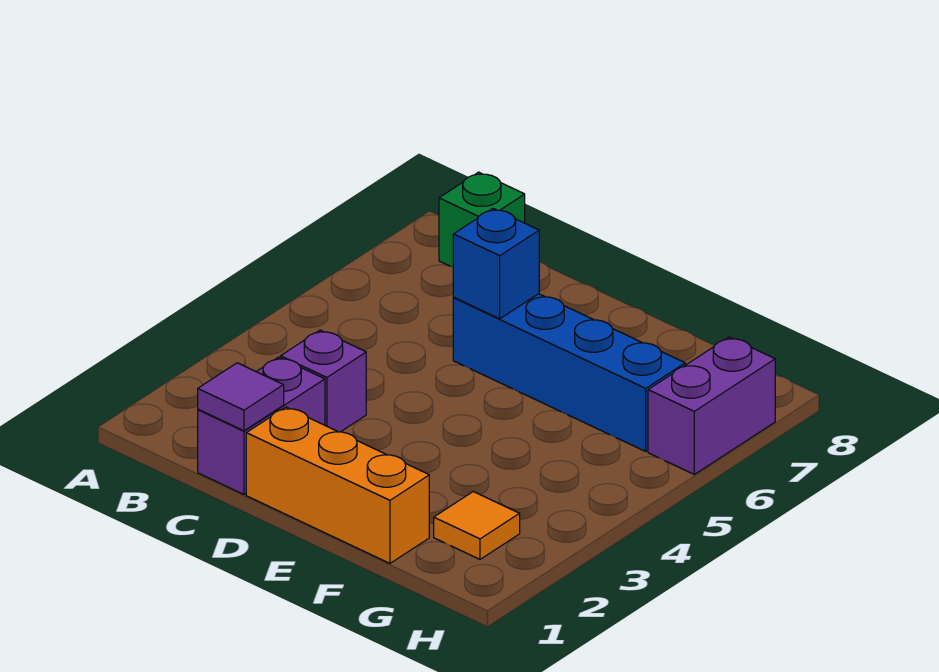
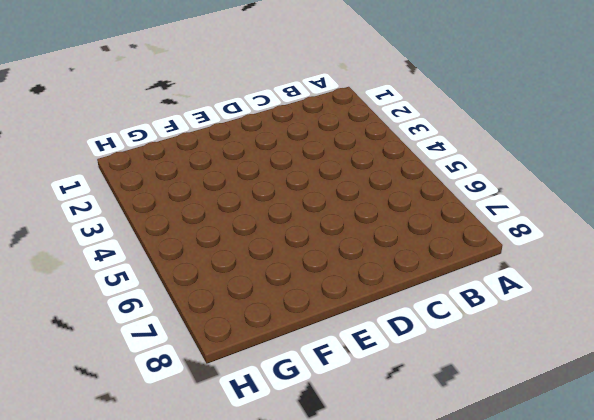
none -> green 1x1 brick [439,172,525,267]
none -> purple 1x2 brick [198,357,325,494]

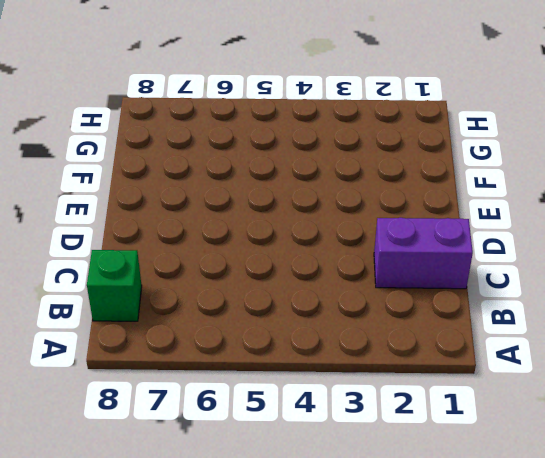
none -> purple 1x1 brick [281,330,366,432]
none -> orange 1x3 brick [246,407,429,563]

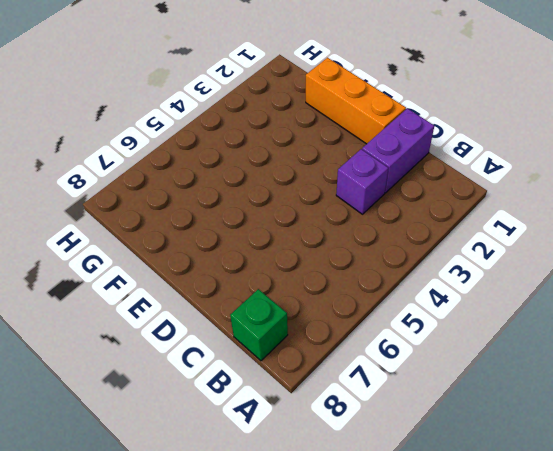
none -> blue 1x4 brick [453,294,685,451]
none -> orange 1x1 tile [434,492,520,559]

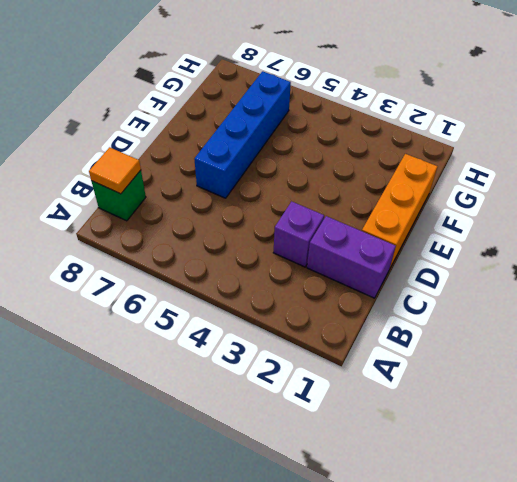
orange 1x1 tile [89,147,141,194] -> orange 1x1 tile moved to [434,492,520,559]
none -> purple 1x2 brick [648,337,775,474]
none -> purple 1x1 tile [198,363,284,431]

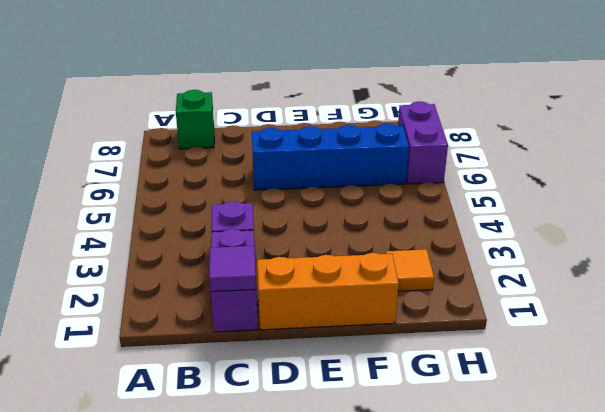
none -> blue 1x1 brick [453,209,539,319]

